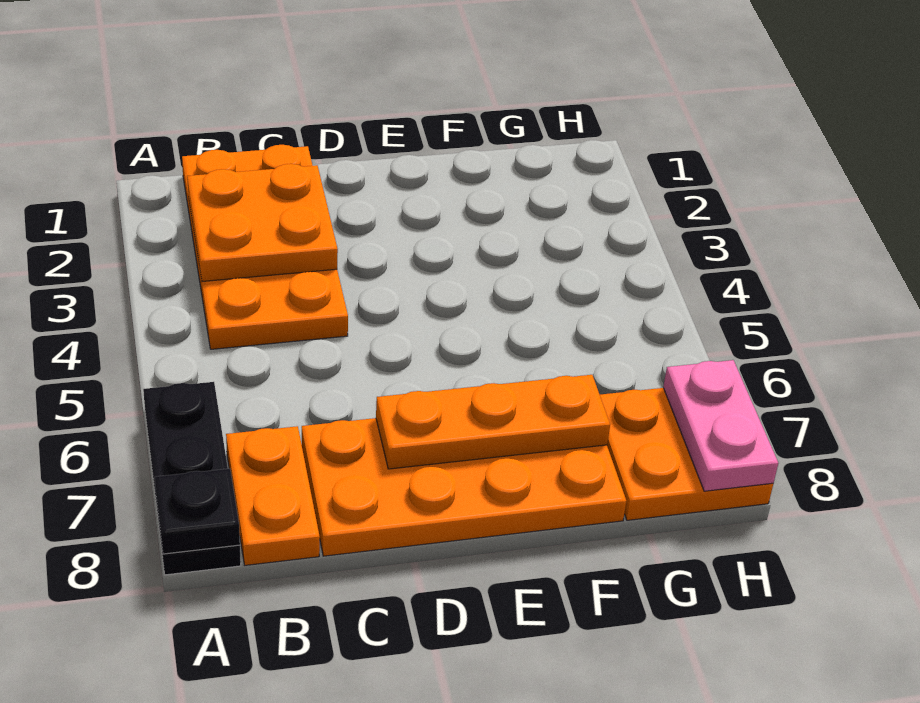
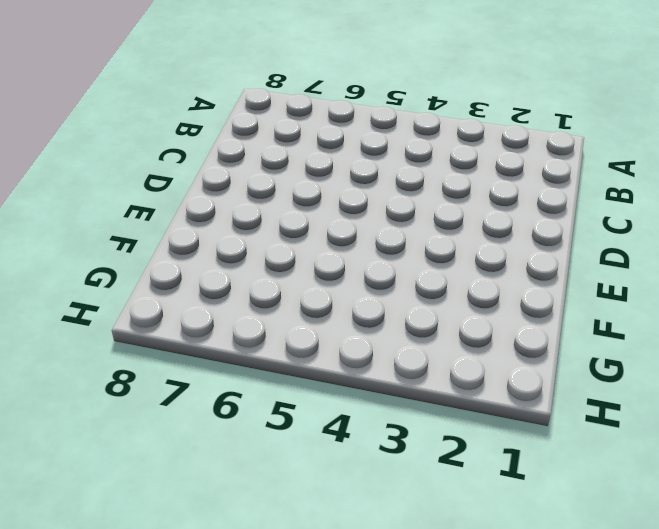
none -> black 1x3 plate [143,382,241,575]
none -> orange 2x4 plate [182,145,348,349]

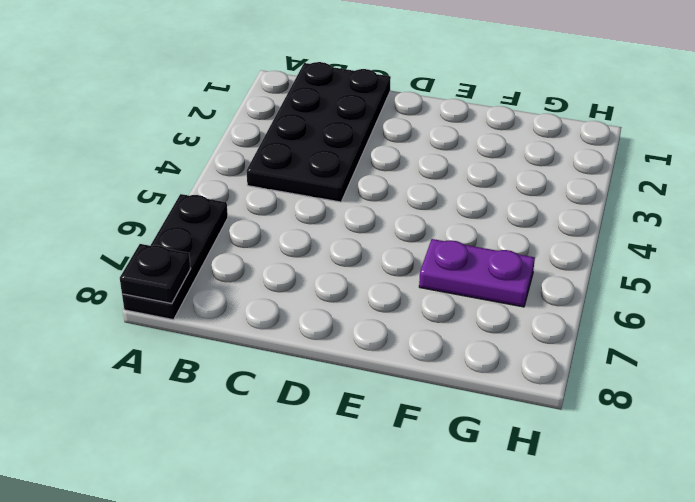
black 2x4 plate [246,62,391,202] -> orange 2x4 plate [182,145,348,349]
purple 1x2 plate [419,239,535,307] -> none
none -> orange 1x2 plate [226,426,320,565]
none -> orange 2x4 plate [302,418,626,556]

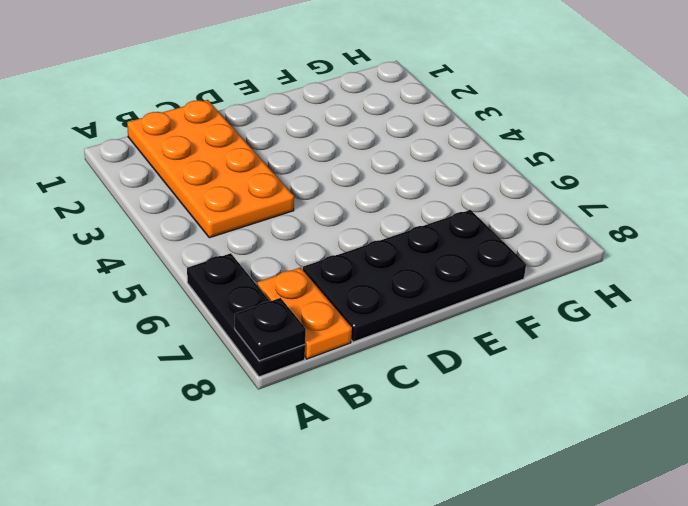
black 2x4 plate [303,210,526,342] -> orange 2x4 plate [302,418,626,556]
none -> orange 2x2 plate [600,388,773,520]
none -> orange 2x2 plate [187,164,338,281]

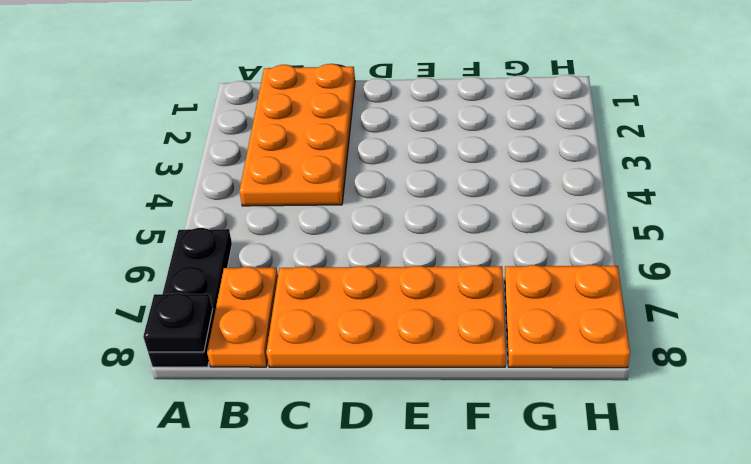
none -> orange 2x2 plate [187,164,338,281]
none -> orange 1x3 plate [376,375,610,469]

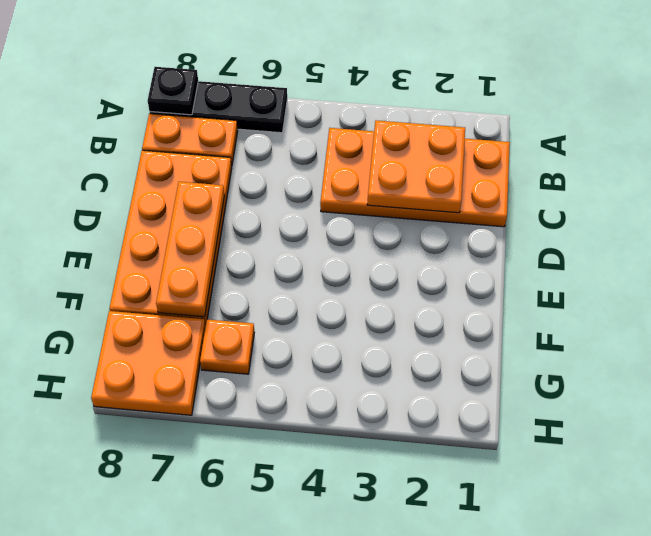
orange 1x1 plate [200,319,254,374] -> none
none -> pink 1x2 plate [663,360,778,491]

